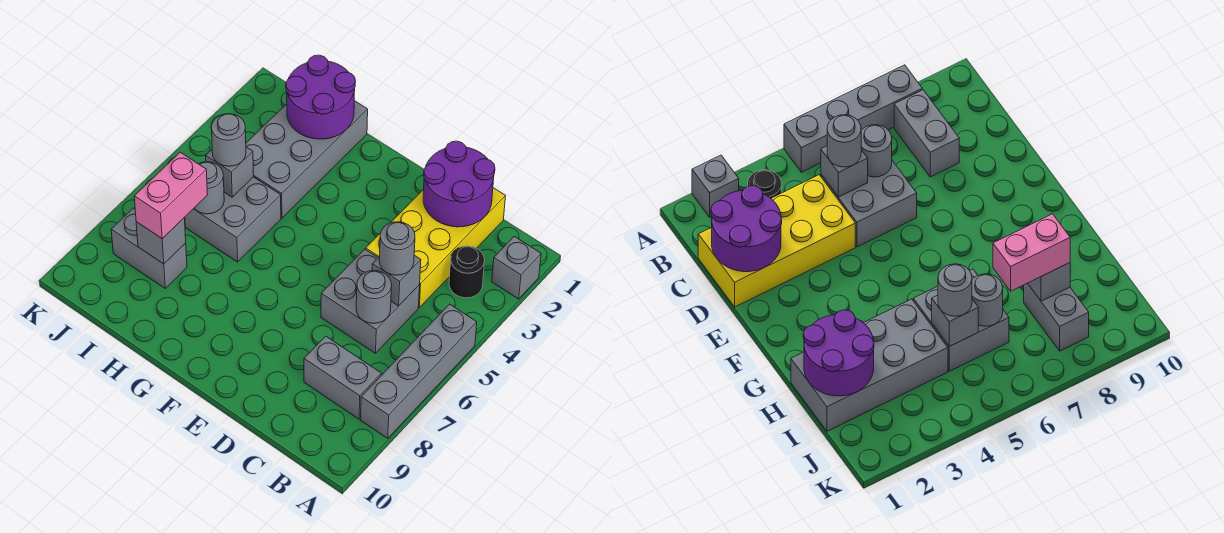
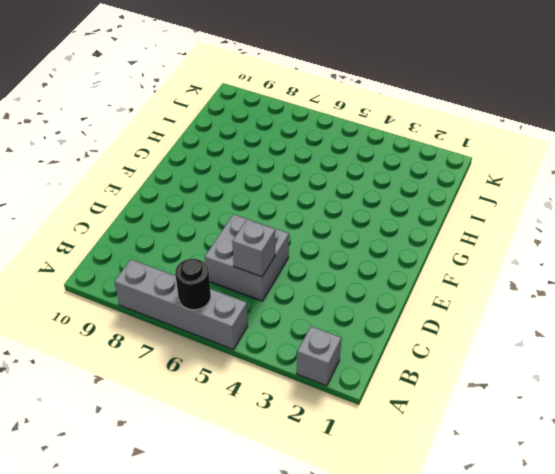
black 1x1 round brick [175,259,211,310] -> black 1x1 round brick moved to [449,246,485,298]
none -> grey 1x2 brick [304,336,381,419]
none -> yellow 2x4 brick [366,188,506,307]
none -> grey 2x4 brick [246,101,368,218]

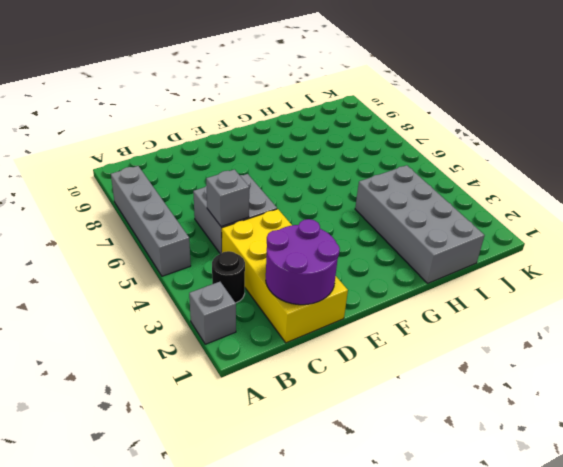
none -> grey 1x2 brick [304,336,381,419]
none -> grey 2x2 brick [184,177,281,262]
none -> grey 1x2 brick [111,208,187,288]

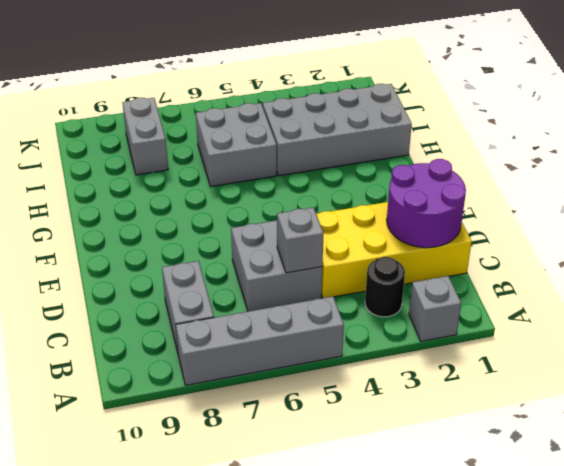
none -> grey 1x1 round brick [356,271,392,323]
none -> purple 2x2 round brick [286,55,355,139]
none -> grey 1x1 brick [206,147,254,197]

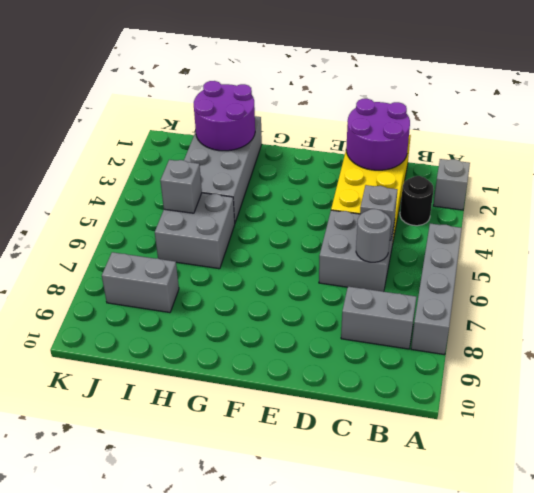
none -> grey 1x1 round brick [194,162,224,214]
none -> grey 1x1 brick [136,218,186,264]
none -> grey 1x1 round brick [379,222,415,275]

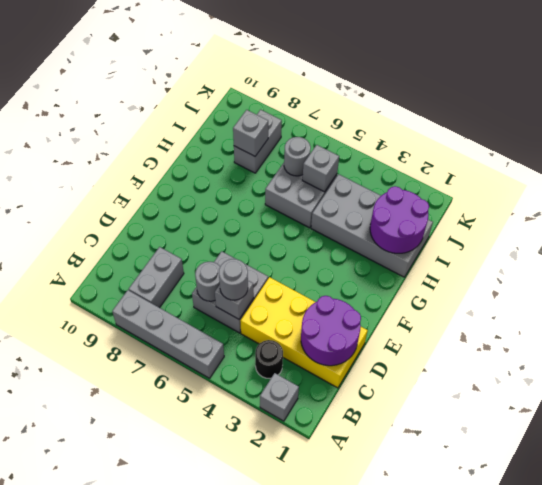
none -> grey 1x1 round brick [211,114,246,166]
none -> pink 1x2 brick [134,152,208,239]

